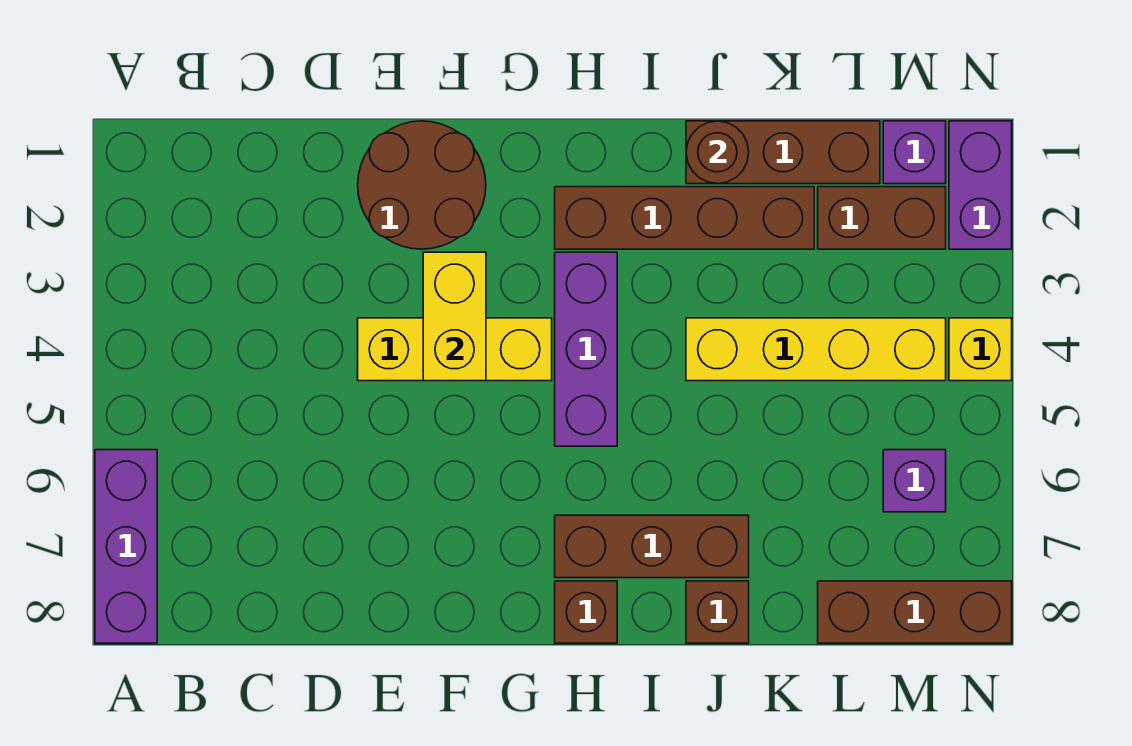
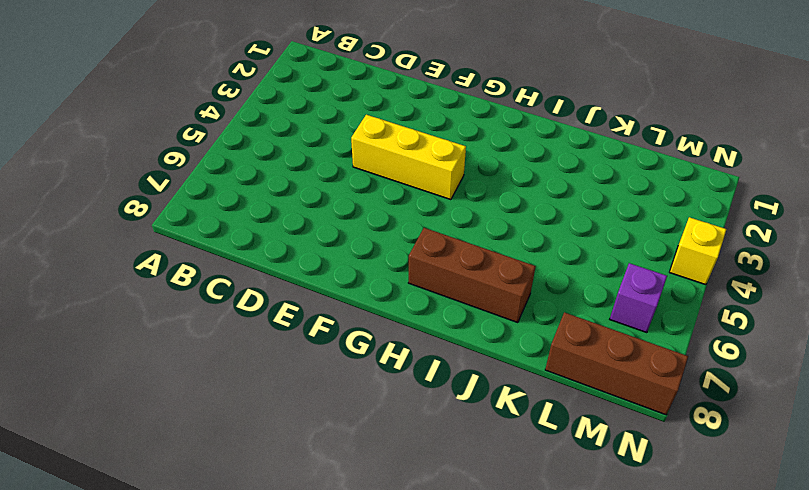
none -> purple 1x3 brick [95,450,157,643]
none -> brown 2x2 round brick [358,121,486,249]
none -> brown 1x4 brick [555,187,814,249]

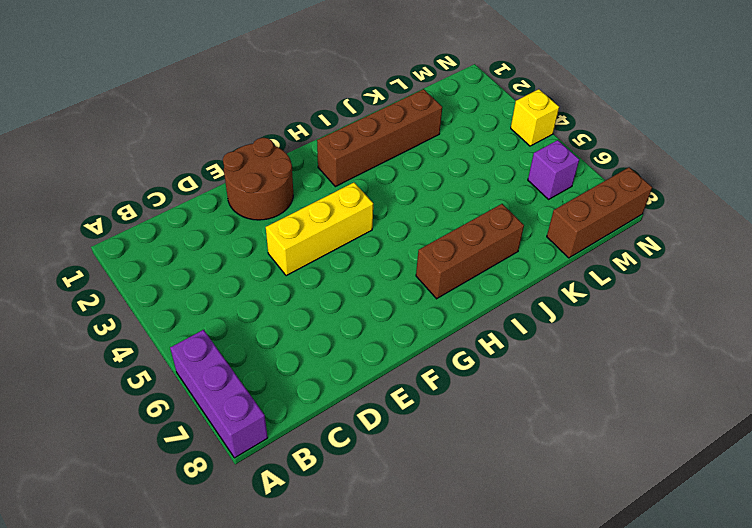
none -> purple 1x3 brick [555,252,617,446]
none -> brown 1x1 brick [555,581,617,643]
none -> brown 1x3 brick [686,121,880,184]

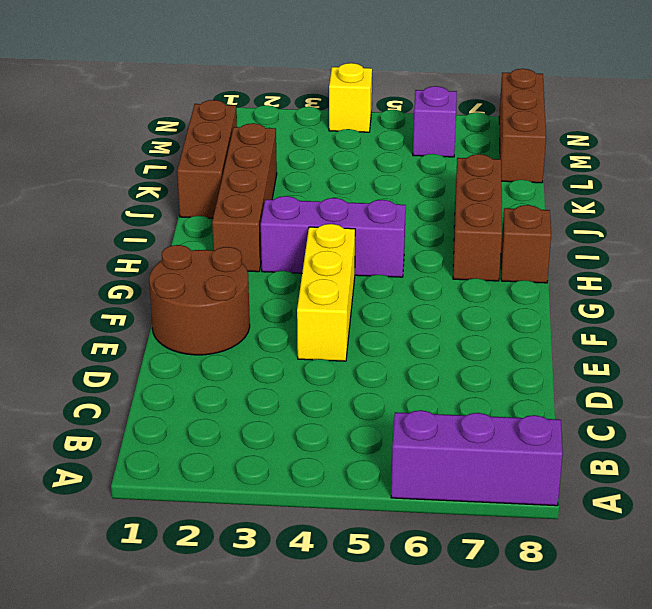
none -> yellow 1x4 brick [686,318,946,381]
none -> brown 1x1 brick [686,581,749,643]
none -> brown 1x2 brick [818,187,946,249]

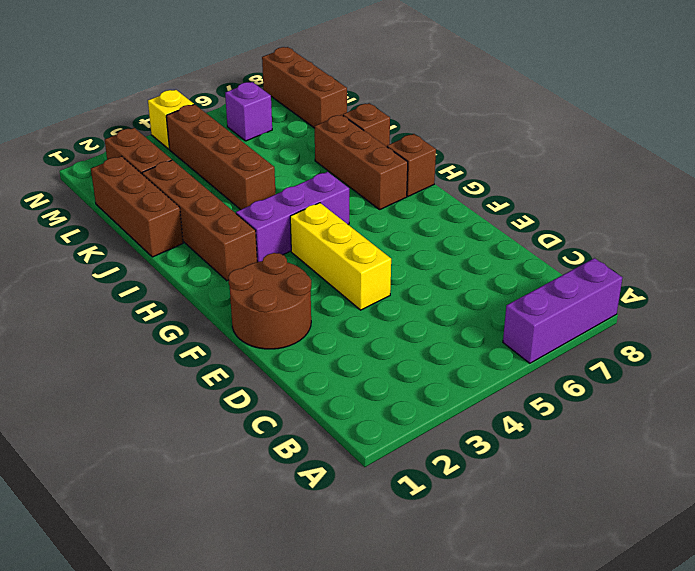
brown 1x4 brick [166,104,276,210] -> yellow 1x4 brick [686,318,946,381]
none -> purple 1x1 brick [883,121,946,184]
none -> purple 1x2 brick [949,121,1012,249]
none -> yellow 1x2 brick [423,252,486,381]

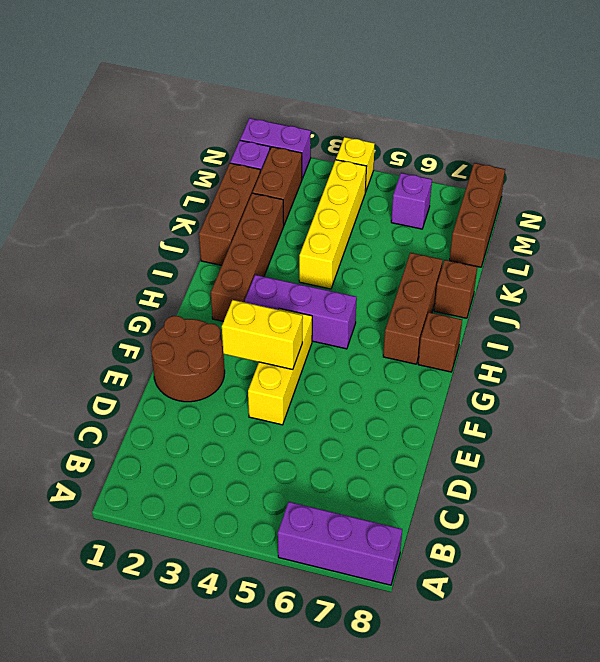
none -> brown 1x1 round brick [686,121,749,184]

